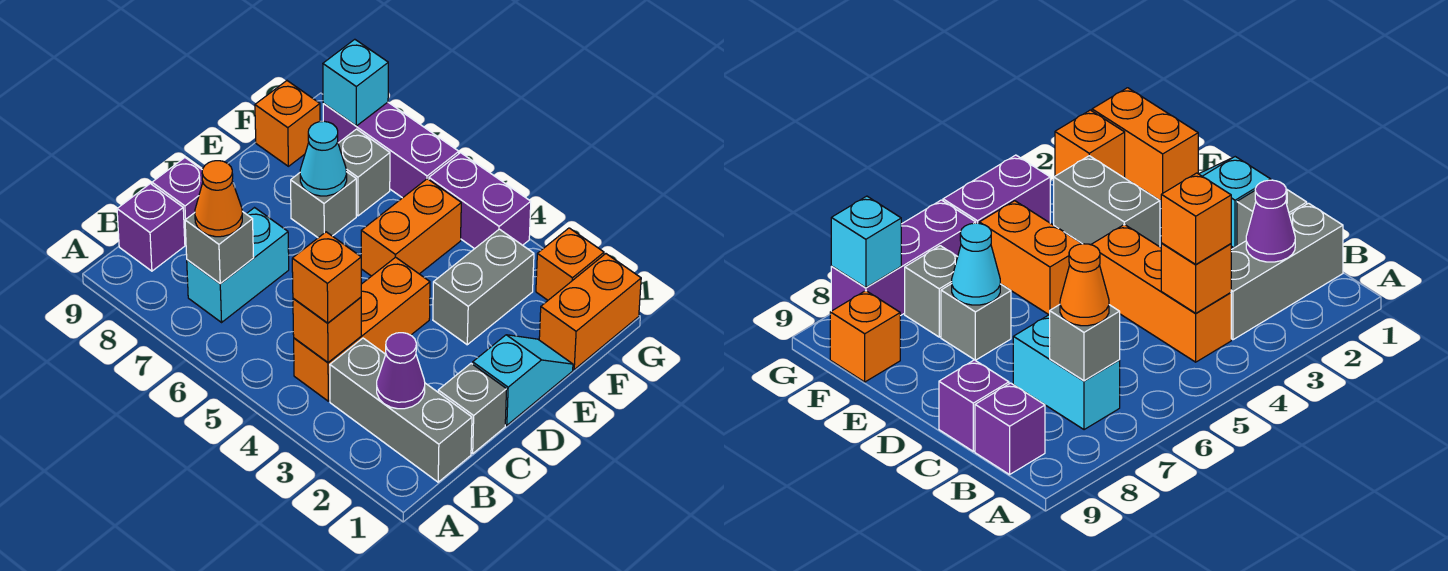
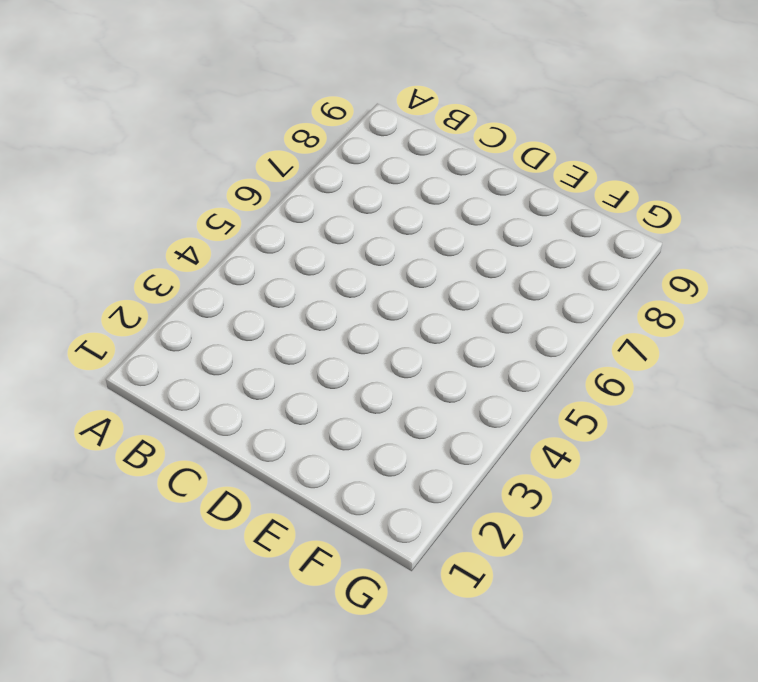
none -> grey 1x3 brick [330,338,472,482]
none -> orange 1x3 brick [294,257,430,401]
none -> cyan 1x2 brick [187,208,289,322]

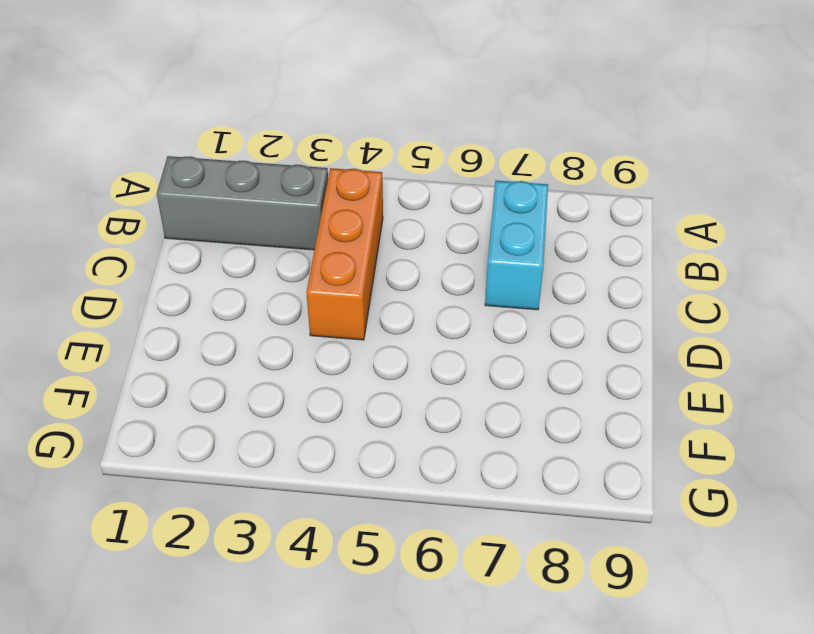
none -> purple 1x1 brick [117,184,185,271]
none -> grey 1x1 brick [438,363,507,454]
none -> purple 1x1 brick [152,158,203,244]

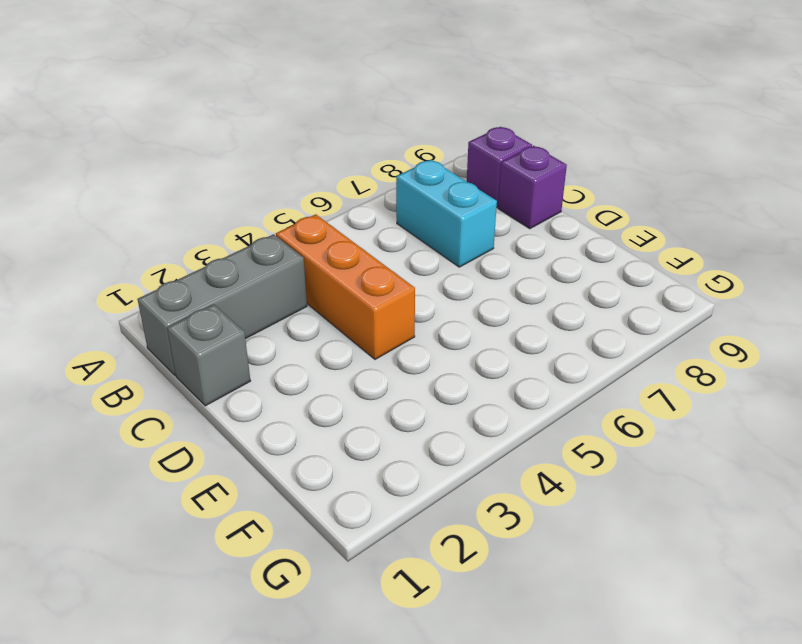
none -> cyan 1x2 slope [473,335,573,425]
none -> grey 1x2 brick [433,229,534,345]
none -> orange 1x2 brick [361,179,461,276]

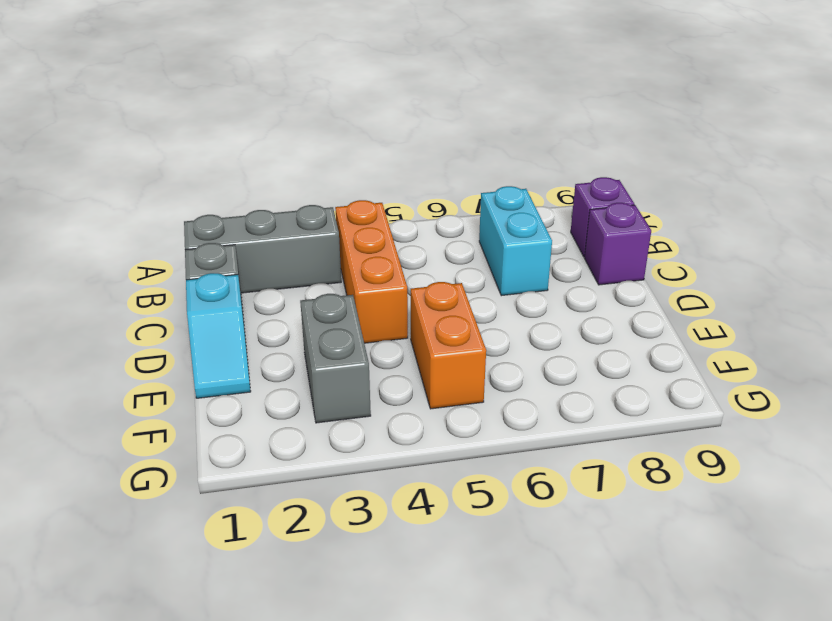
none -> grey 1x1 brick [291,172,356,238]
none -> orange 1x2 brick [539,254,641,369]
none -> grey 1x1 brick [338,129,390,216]

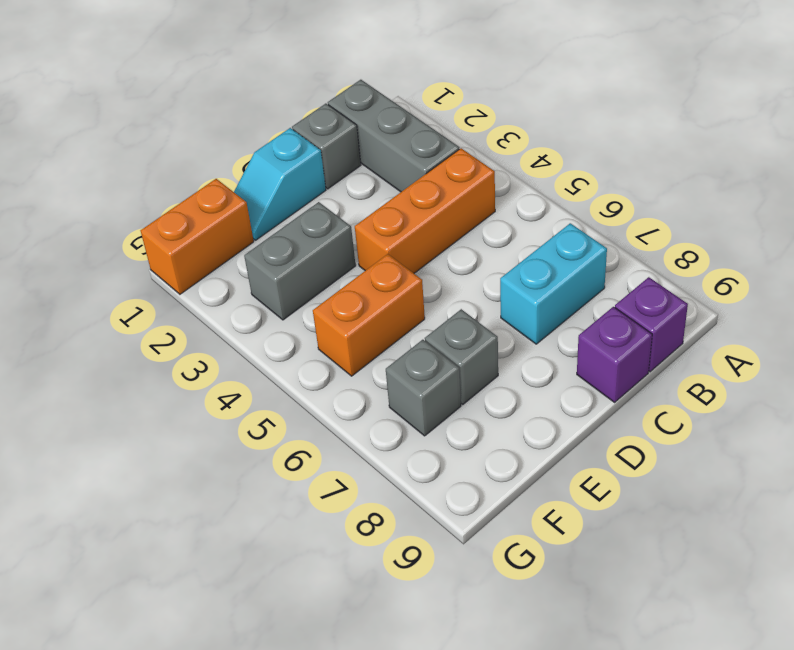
none -> orange 1x1 brick [255,81,320,166]
none -> orange 1x1 brick [536,228,604,300]
none -> purple 1x2 brick [429,153,531,249]

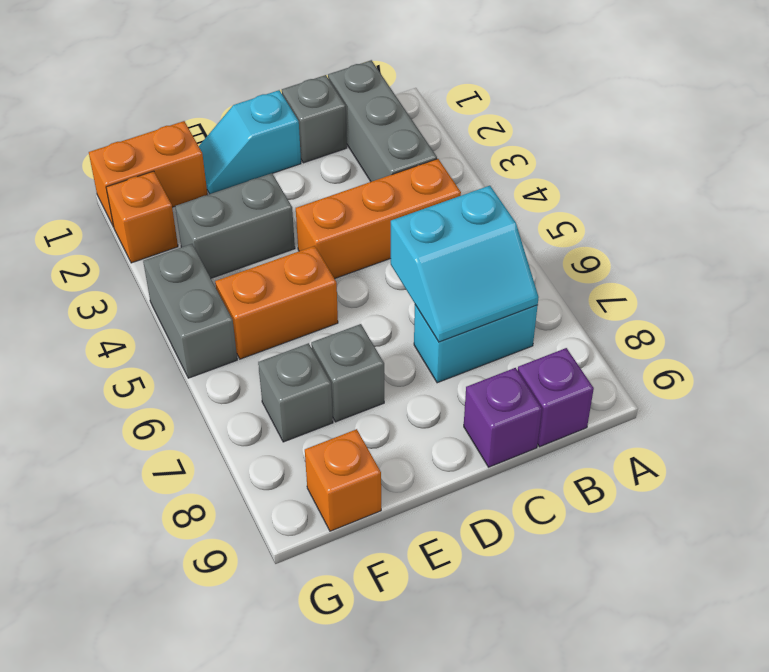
cyan 2x2 slope [391,186,539,342] -> grey 1x1 brick [185,211,254,284]
grey 1x2 brick [143,244,237,378] -> purple 1x2 brick [429,153,531,249]
none -> purple 1x3 brick [323,102,459,198]
none -> purple 1x1 cone [377,333,425,409]
none -> orange 1x1 brick [293,297,361,363]

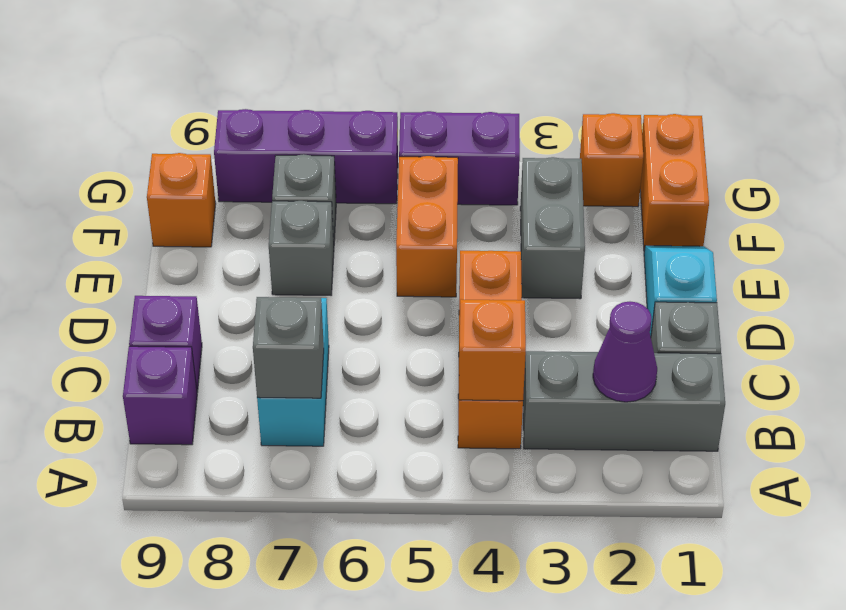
none -> cyan 1x1 cone [300,121,347,196]
none -> cyan 1x1 brick [323,39,388,126]
none -> orange 1x1 brick [292,232,361,323]

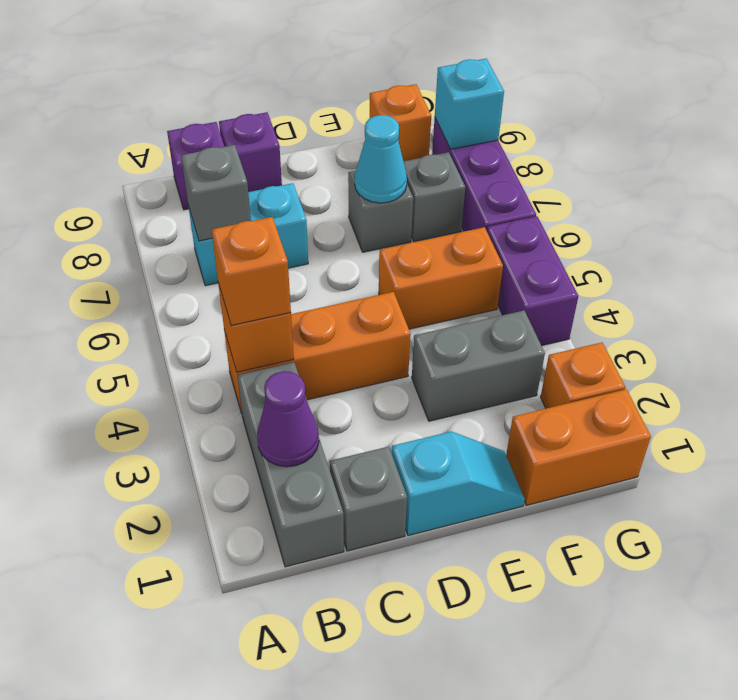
none -> orange 1x1 cone [195,161,242,237]

